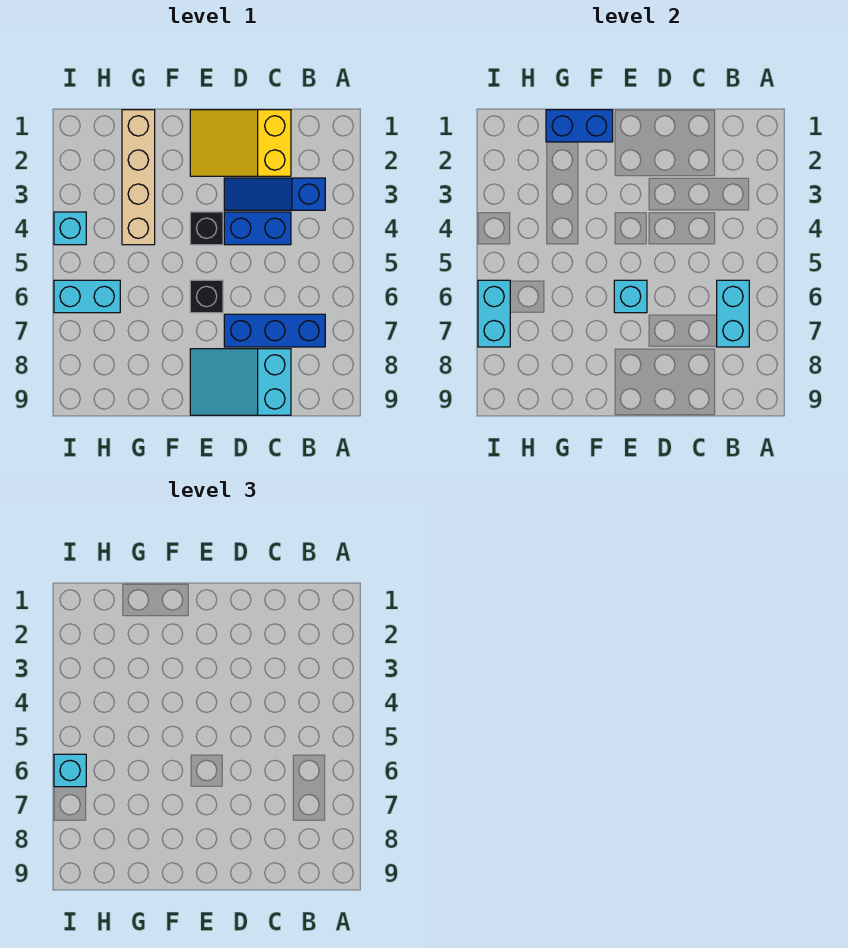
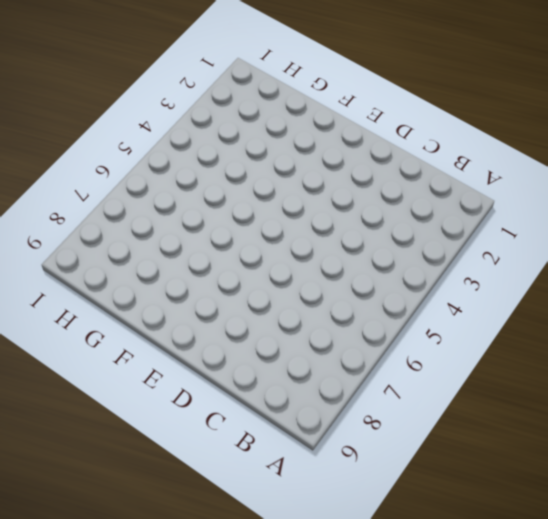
none -> blue 1x3 slope [224,178,325,210]
none -> blue 1x3 brick [224,314,325,347]
none -> yellow 2x3 slope [190,110,291,176]

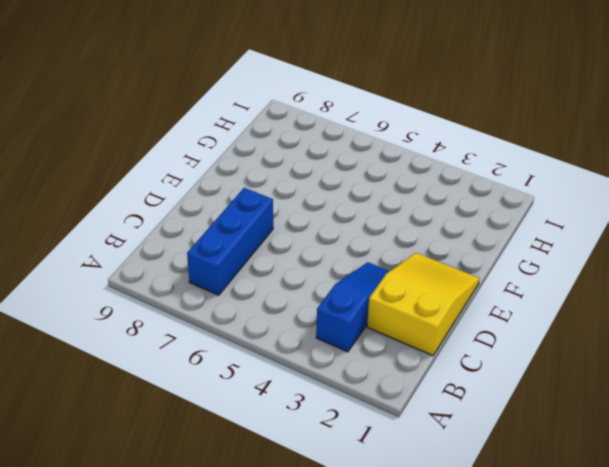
none -> blue 1x2 brick [224,212,291,245]
none -> cyan 2x3 slope [190,349,291,415]
none -> black 1x1 brick [190,212,223,245]

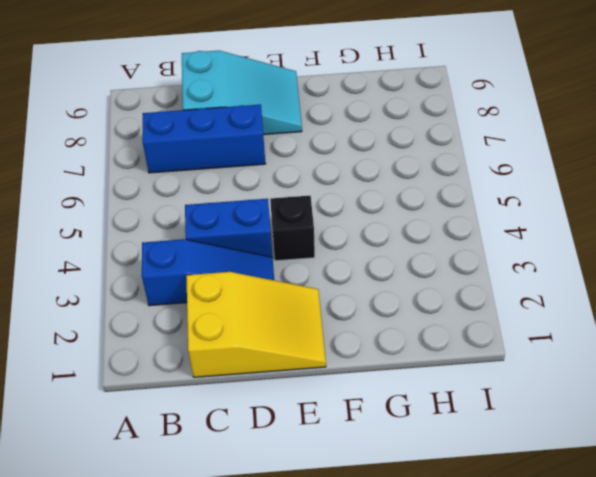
none -> black 1x1 brick [190,280,223,313]
none -> tan 1x4 brick [122,110,155,245]
none -> cyan 1x2 brick [54,280,120,313]

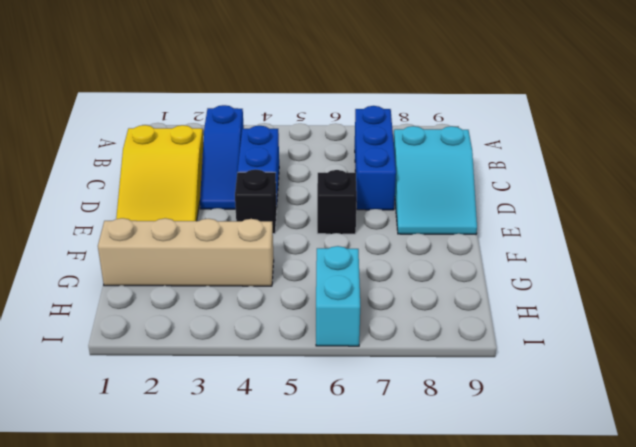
none -> cyan 1x1 brick [54,212,86,245]
none -> cyan 1x2 brick [717,280,749,347]
none -> cyan 1x1 brick [614,280,647,313]

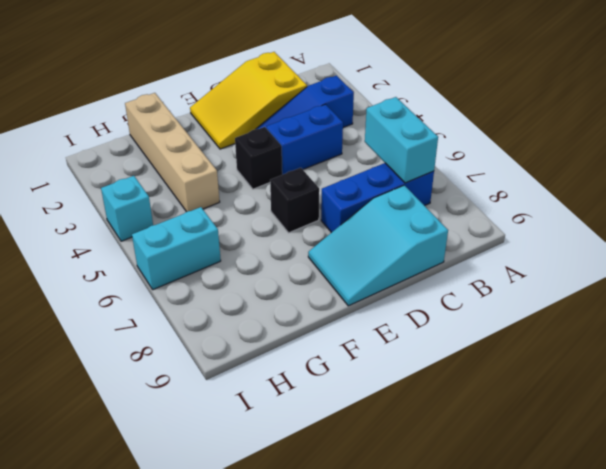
none -> cyan 1x1 brick [614,280,647,313]
none -> blue 1x2 brick [546,110,613,142]
none -> cyan 1x2 brick [478,280,510,347]

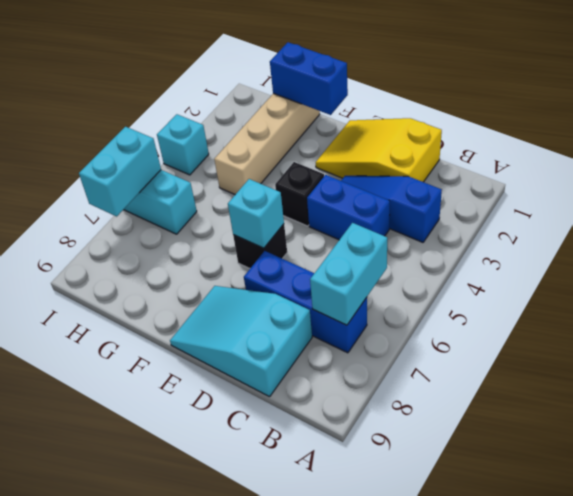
none -> cyan 1x1 brick [54,754,86,787]

